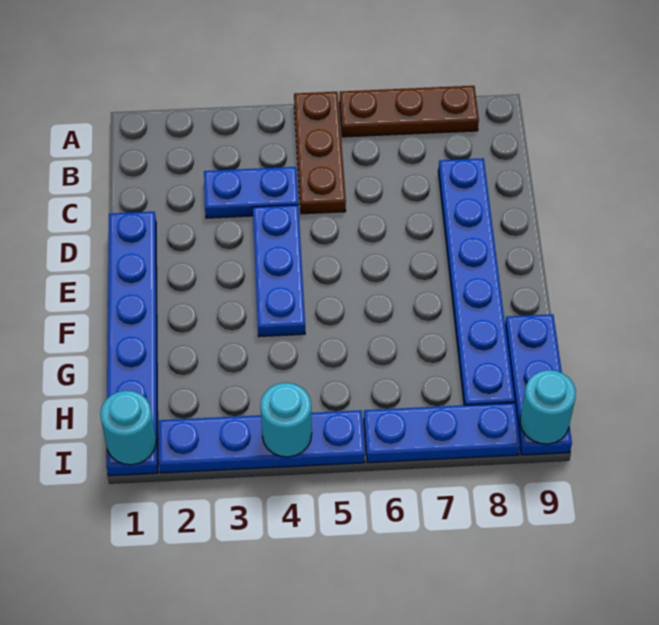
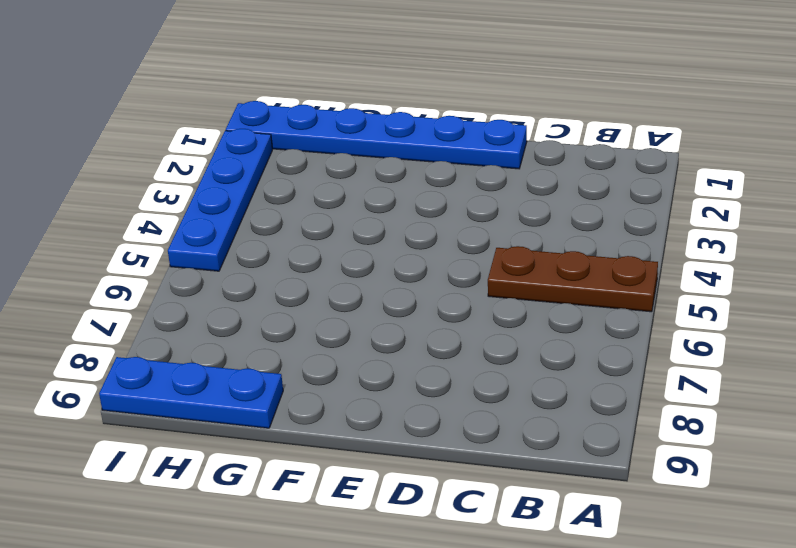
none -> brown 1x3 plate [340,86,479,137]
none -> blue 1x2 plate [204,167,298,218]
none -> blue 1x6 plate [438,158,515,405]

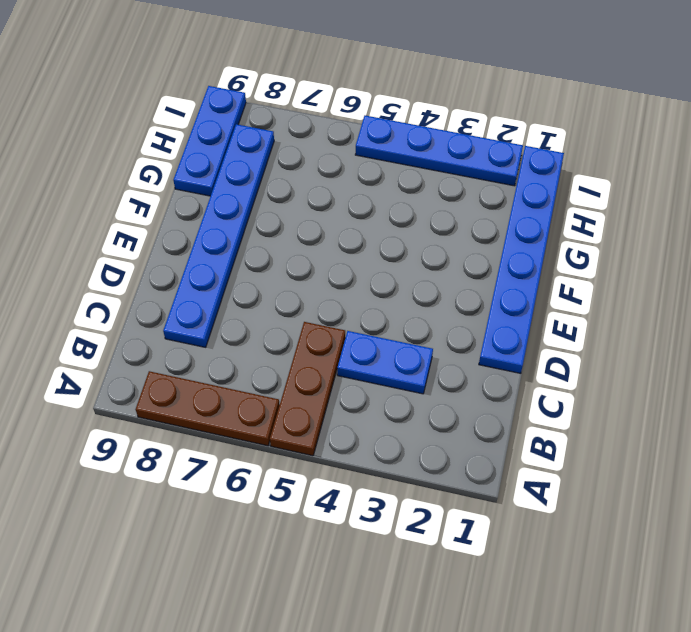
none -> blue 1x3 plate [253,205,305,337]
none -> blue 1x3 plate [364,403,520,463]
none -> cyan 1x1 round brick [100,391,156,465]

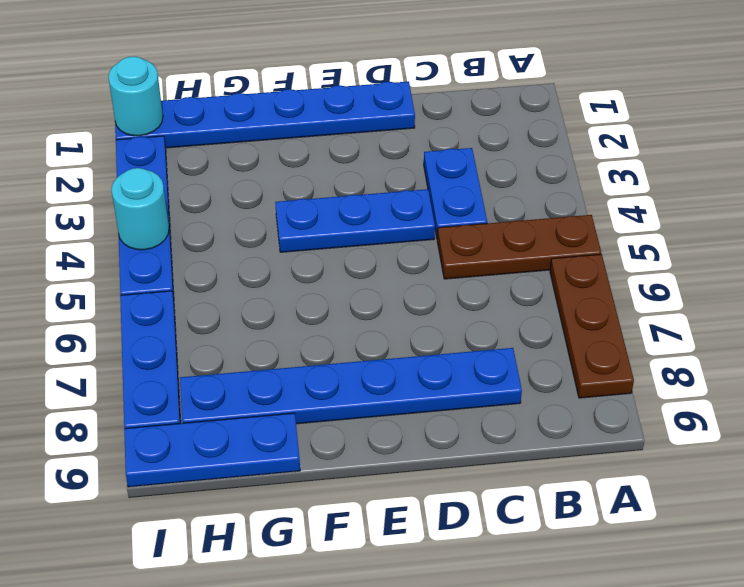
none -> cyan 1x1 round brick [520,370,576,444]

